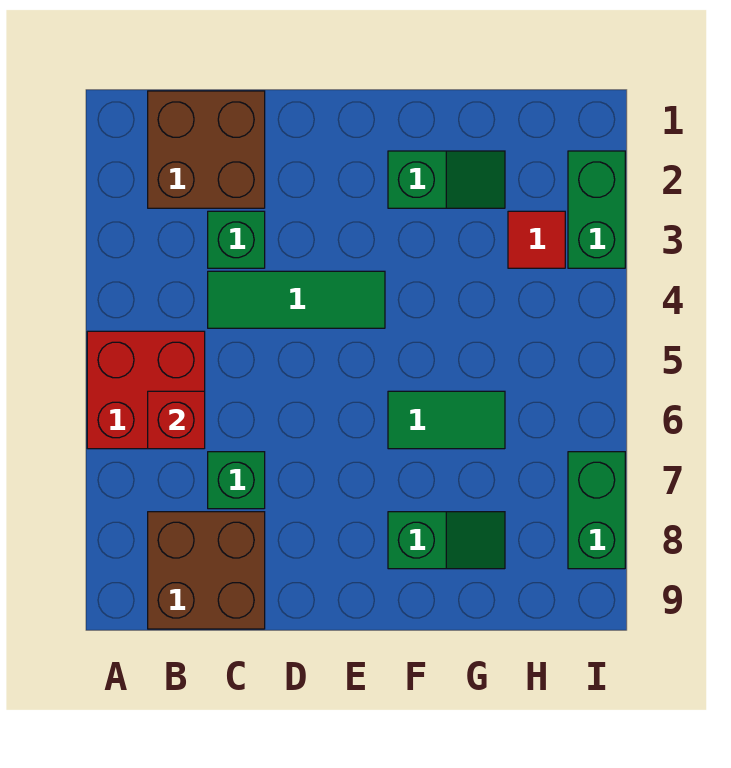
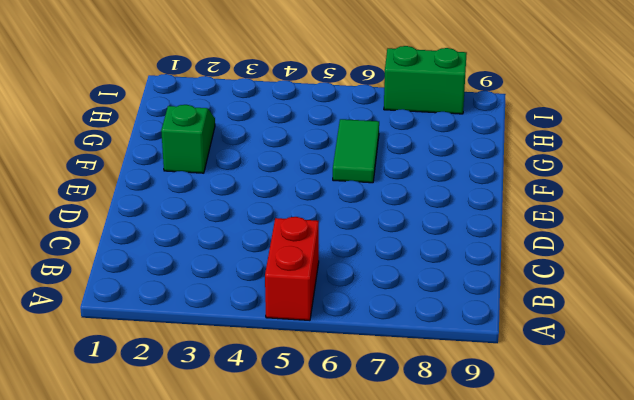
red 1x2 brick [265,217,319,320] -> red 2x2 brick [87,331,205,449]
none -> brown 2x2 brick [148,91,265,208]
none -> brown 2x2 brick [148,512,265,629]
none -> green 1x1 brick [208,211,265,268]

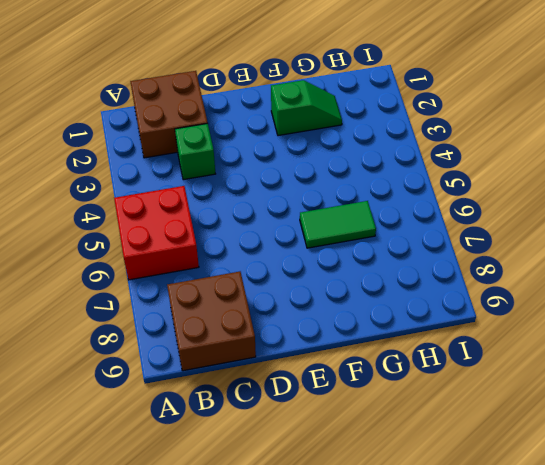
none -> green 1x3 tile [208,271,385,328]
none -> green 1x1 brick [208,452,265,509]
none -> green 1x2 slope [388,512,505,569]

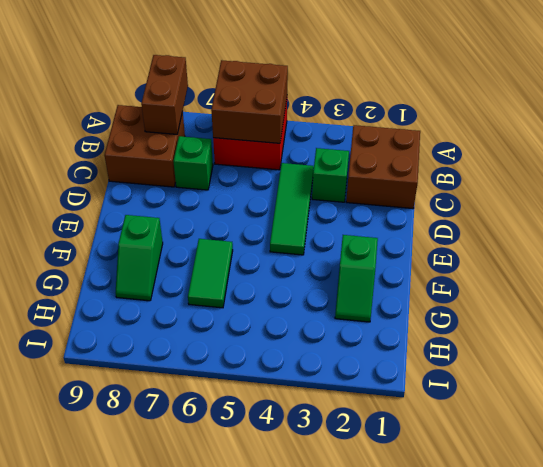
brown 2x2 brick [211,60,288,143] -> red 1x1 brick [148,391,205,449]
brown 1x2 brick [141,55,188,134] -> none
none -> red 1x1 tile [508,211,565,268]
none -> green 1x2 brick [568,151,625,268]
none -> green 1x2 brick [568,452,625,569]

